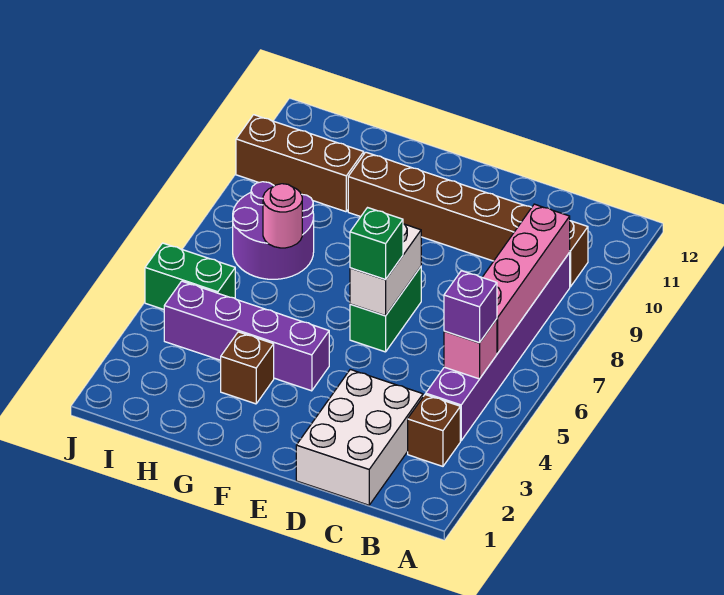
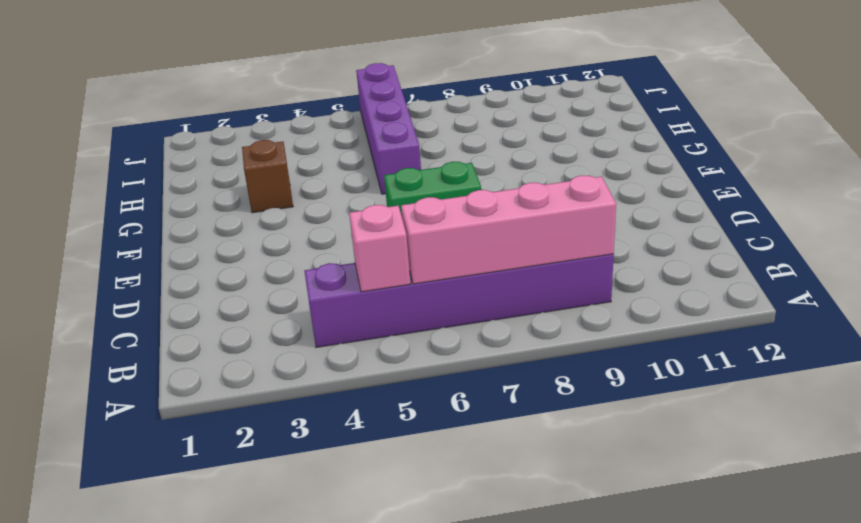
purple 1x4 brick [356,63,421,194] -> purple 1x4 brick moved to [164,281,329,391]
none -> brown 1x1 brick [408,395,460,466]
none -> brown 1x6 brick [348,152,588,287]
none -> white 2x3 brick [296,369,423,505]

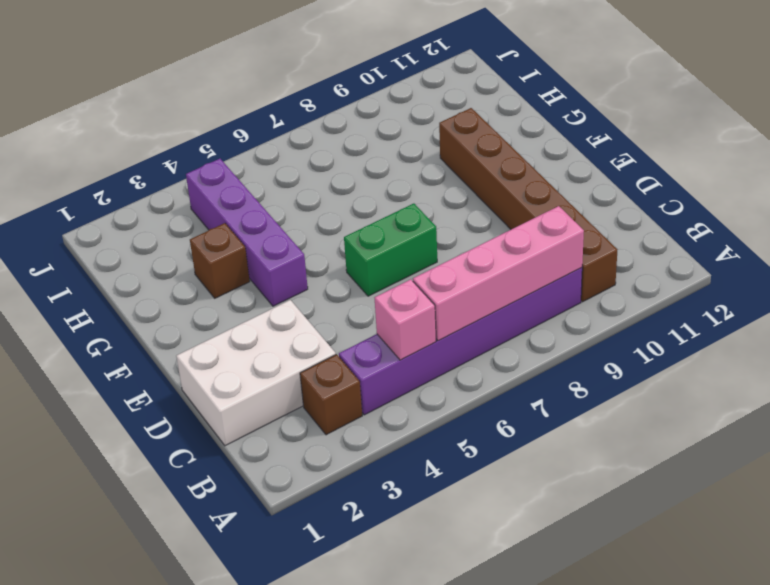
none -> purple 2x2 round brick [233,182,314,279]
none -> brown 1x3 brick [236,115,364,212]
none -> green 1x2 brick [145,243,235,309]

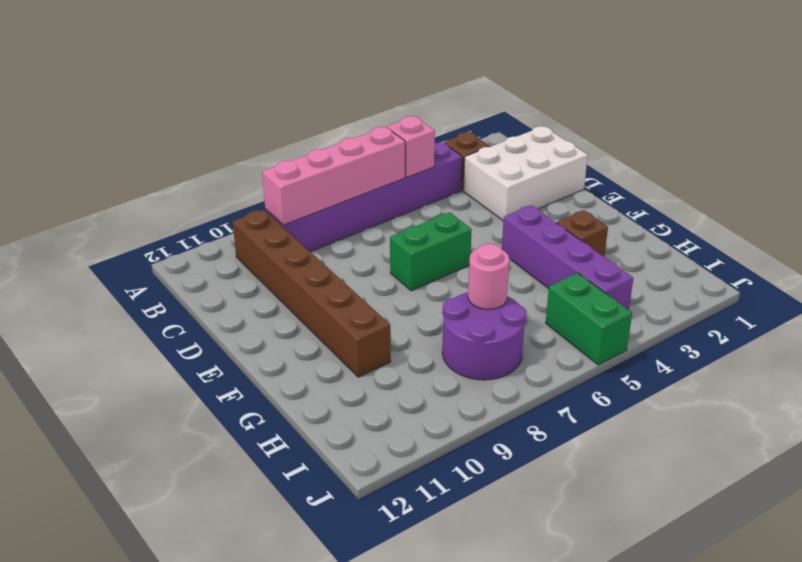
none -> brown 1x3 brick [236,115,364,212]
none -> white 1x2 brick [350,224,421,316]
none -> purple 1x1 brick [444,271,497,343]

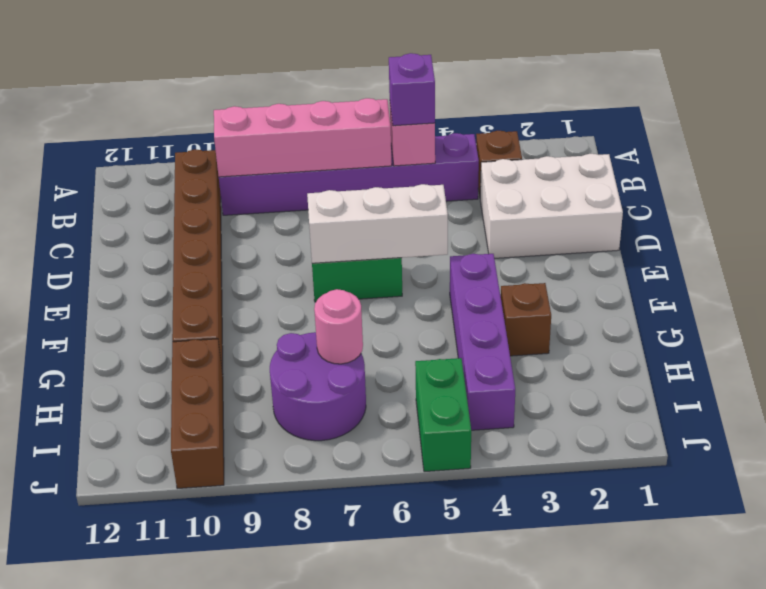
white 1x3 brick [307,184,448,263] -> white 1x2 brick [350,224,421,316]
none -> green 1x1 brick [350,208,403,280]

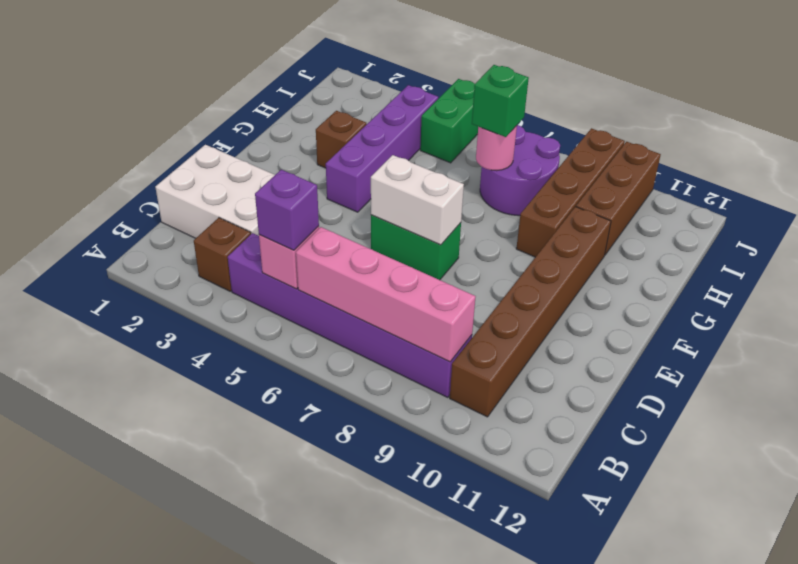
brown 1x4 brick [516,128,625,257] -> none
green 1x1 brick [472,65,529,137] -> green 1x1 brick moved to [350,208,403,280]

